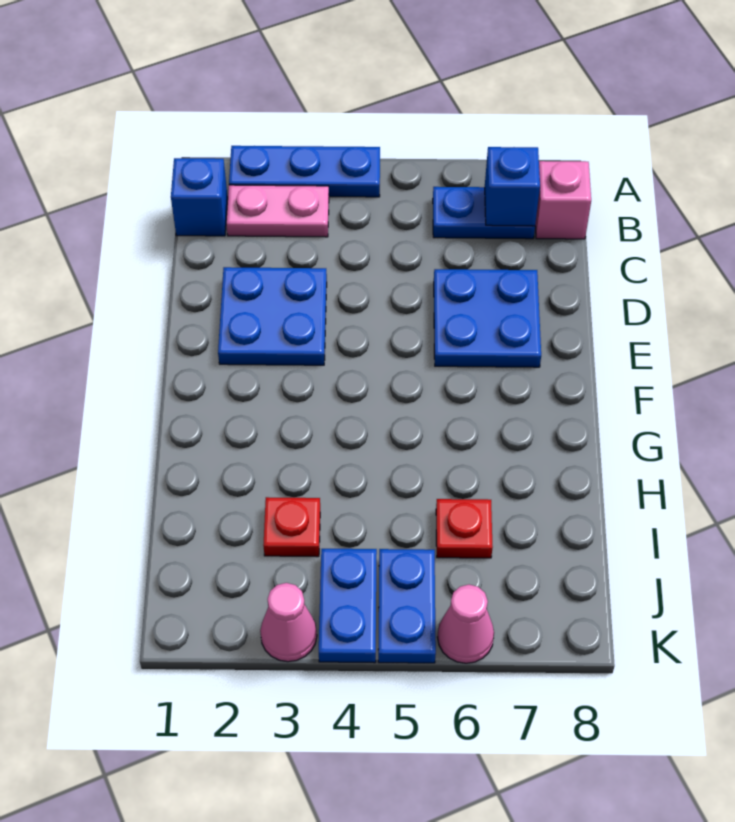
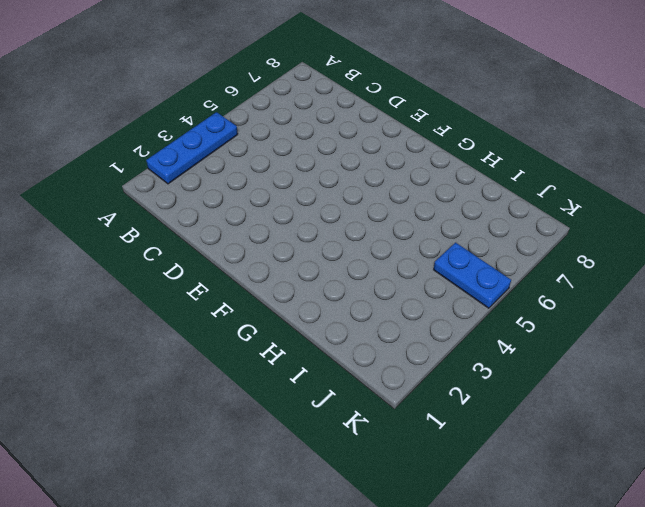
none -> blue 1x1 brick [171,158,228,236]
none -> pink 1x2 plate [226,185,329,237]
none -> blue 1x2 plate [433,187,535,239]

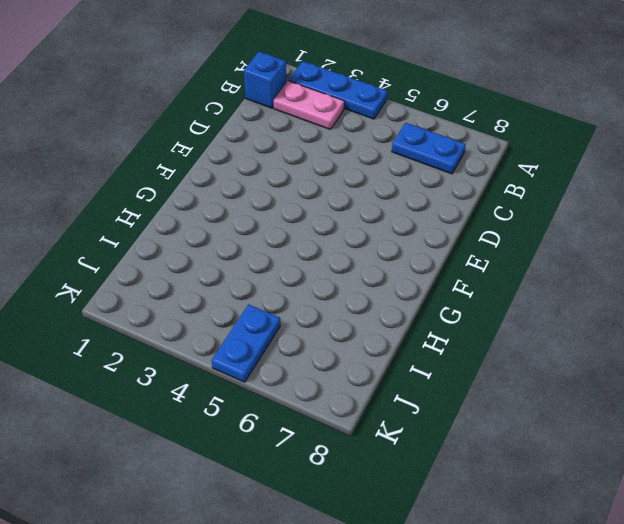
none -> pink 1x1 brick [535,161,591,239]
none -> blue 2x2 plate [218,267,327,365]
none -> blue 2x2 plate [434,269,541,367]

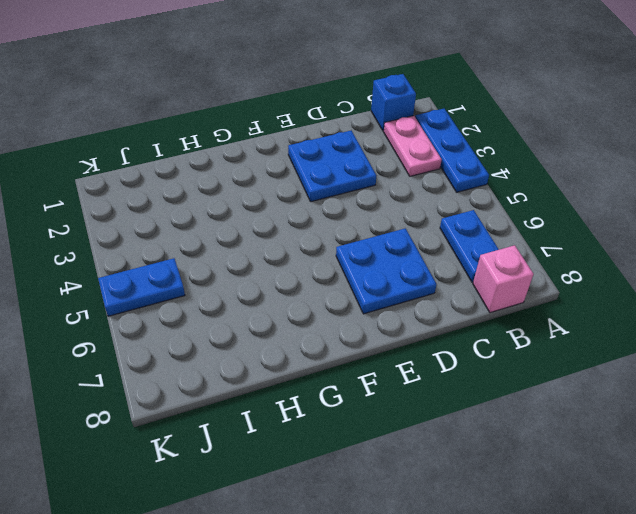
none -> red 1x1 plate [263,497,320,557]
none -> red 1x1 plate [436,499,493,558]
none -> blue 1x2 plate [319,549,377,663]

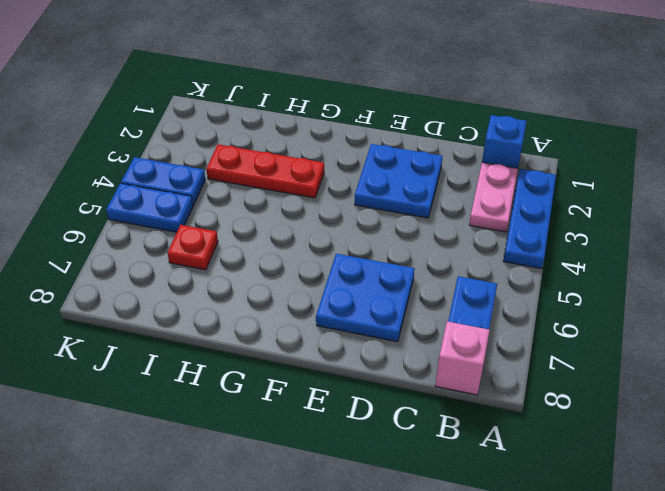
red 1x3 plate [207,144,324,198] -> red 1x1 plate [263,497,320,557]
none -> pink 1x1 cone [260,583,317,662]
none -> pink 1x1 cone [437,585,494,663]
none -> blue 1x1 brick [485,147,540,226]

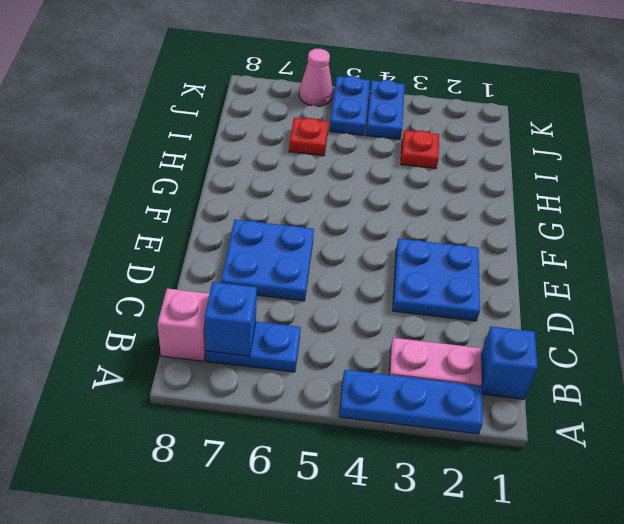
none -> pink 1x1 cone [260,583,317,662]

